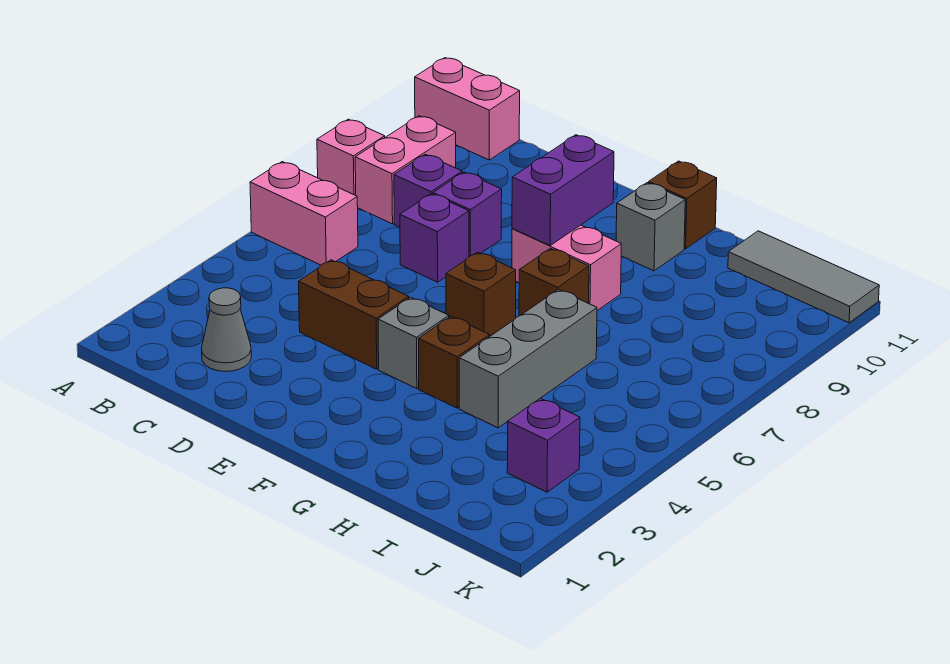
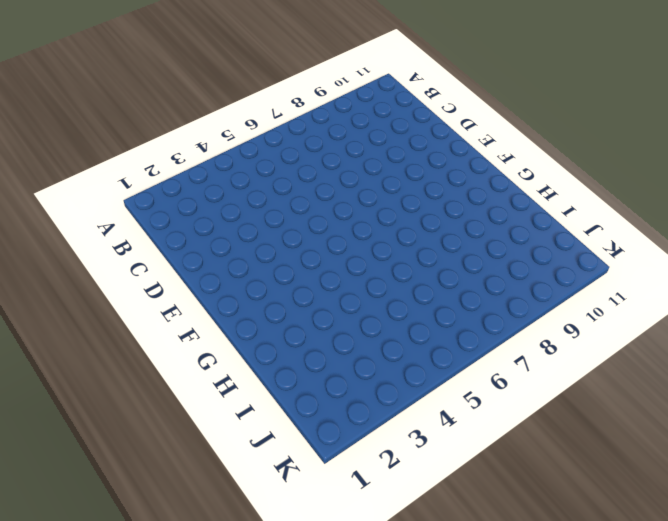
none -> pink 1x2 brick [250,162,358,265]
none -> pink 1x1 brick [317,119,385,195]
none -> pink 1x2 brick [415,58,520,160]

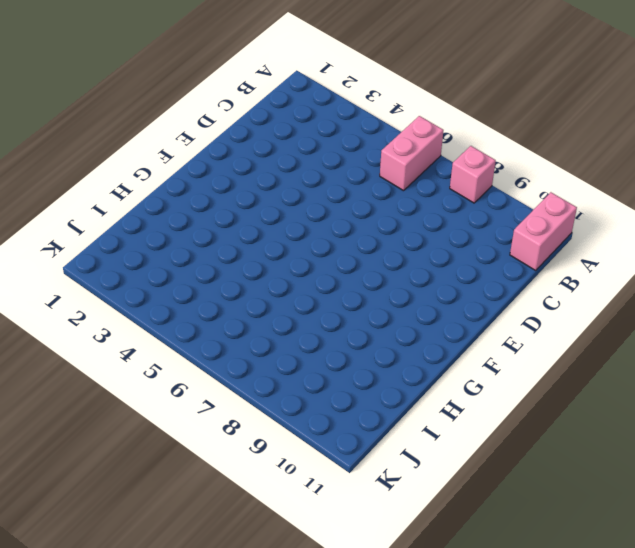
none -> pink 1x2 brick [355,116,456,224]
none -> grey 1x1 cone [202,288,251,371]
none -> purple 1x1 brick [394,154,462,227]

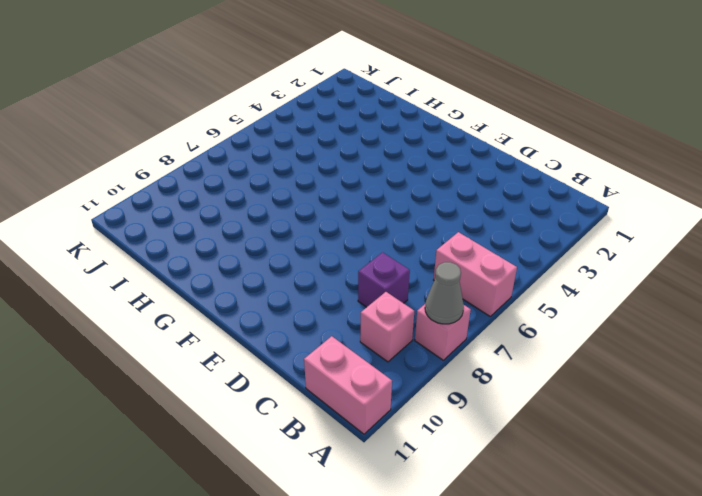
grey 1x1 cone [425,262,464,324] -> grey 1x1 cone moved to [202,288,251,371]
pink 1x1 brick [360,292,414,362] -> pink 1x2 brick [355,116,456,224]
none -> brown 1x2 brick [299,260,409,369]
none -> purple 1x1 brick [400,194,469,282]
none -> purple 1x1 brick [433,172,502,257]

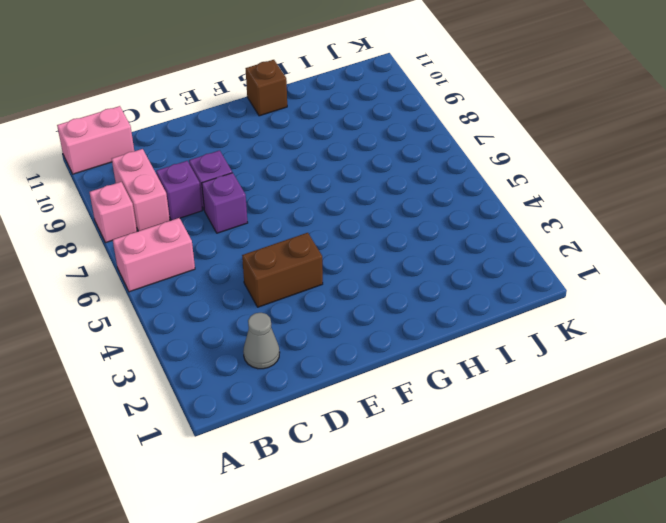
none -> grey 1x1 brick [378,297,449,389]
none -> brown 1x1 brick [446,252,516,336]
none -> pink 1x2 brick [512,225,621,311]

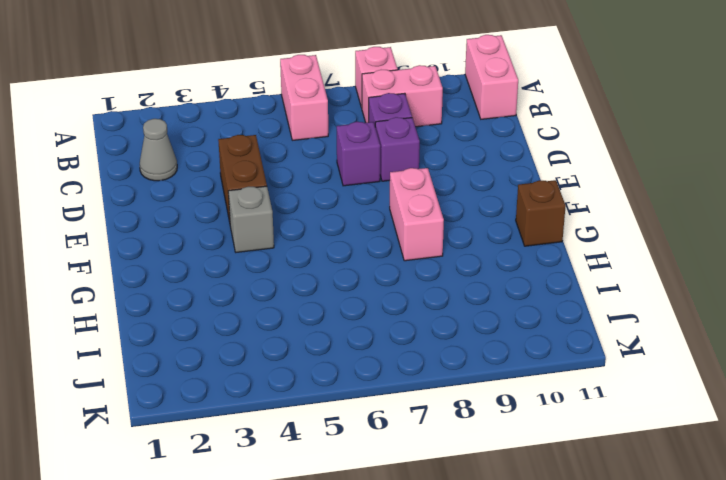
none -> brown 1x1 brick [446,252,516,336]
none -> brown 1x1 brick [418,317,490,408]
none -> brown 1x1 brick [519,248,589,316]

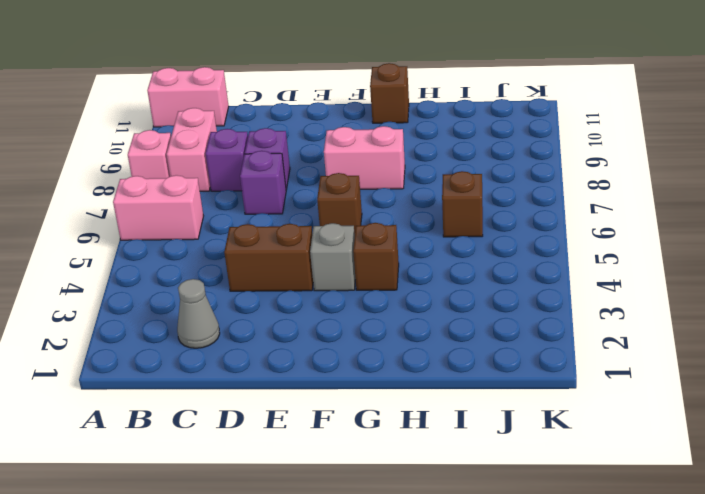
brown 1x1 brick [442,171,483,237] -> brown 1x1 brick moved to [519,248,589,316]
none -> grey 1x1 brick [616,183,685,271]
none -> grey 1x3 brick [459,290,597,428]
none -> grey 1x3 tile [728,231,879,323]

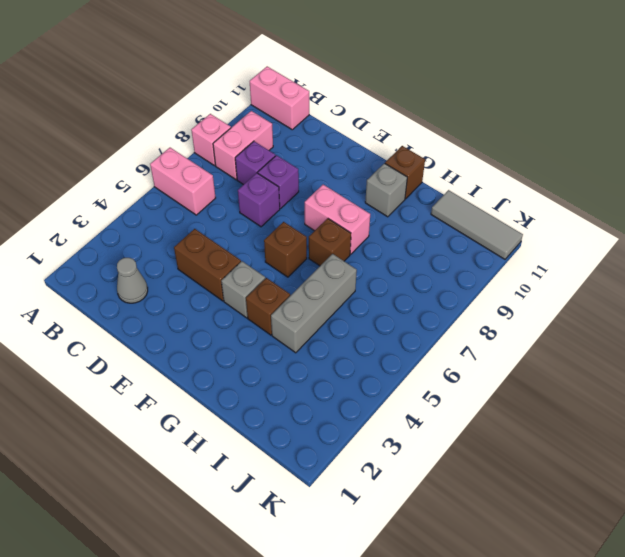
none -> purple 1x1 brick [507,398,580,492]
none -> purple 1x2 brick [512,135,614,245]

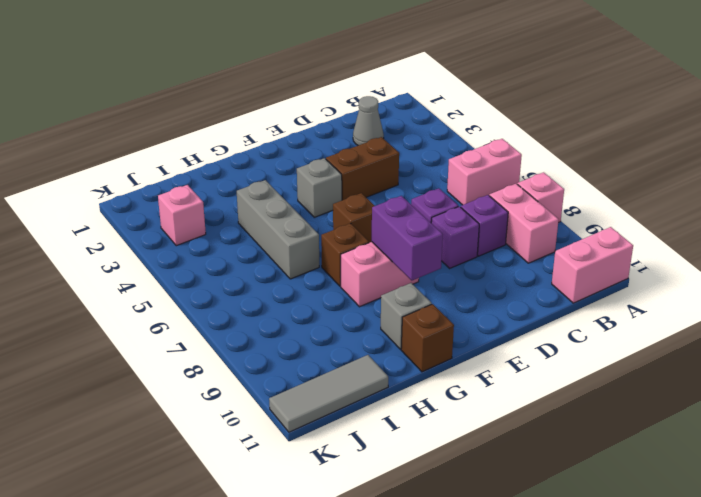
pink 1x1 brick [158,185,206,246] -> purple 1x1 brick [507,398,580,492]
none -> brown 1x1 brick [418,317,490,408]

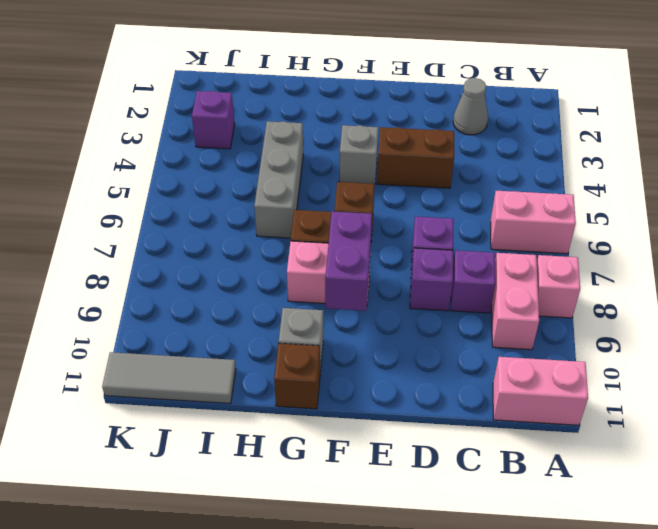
none -> brown 1x1 brick [418,317,490,408]

